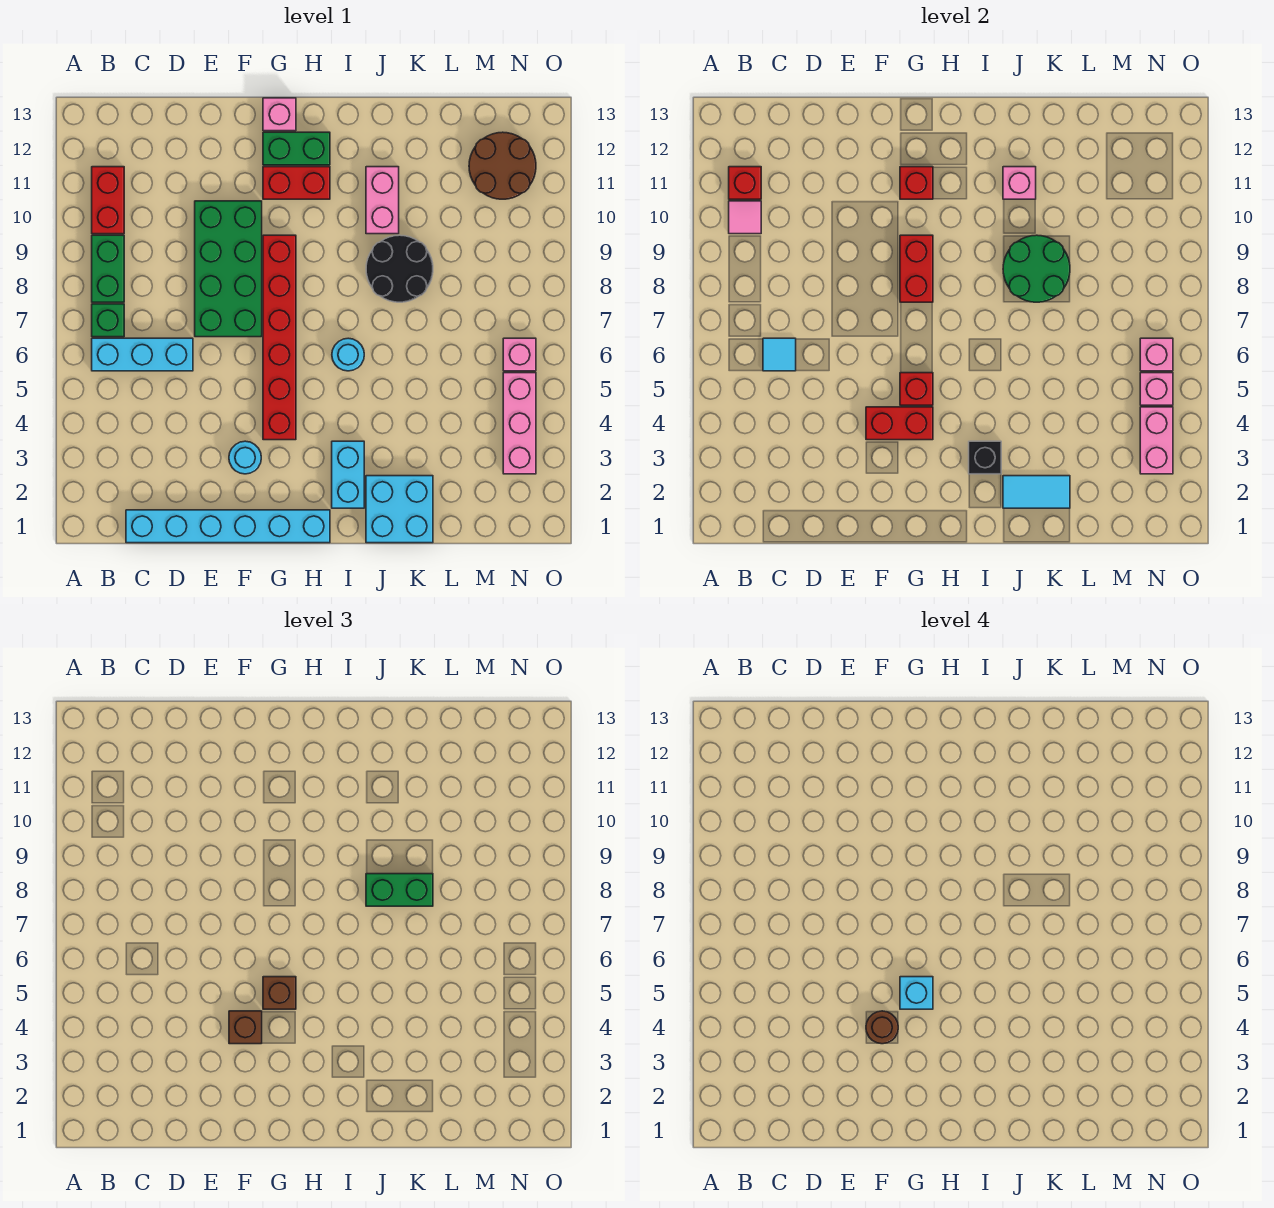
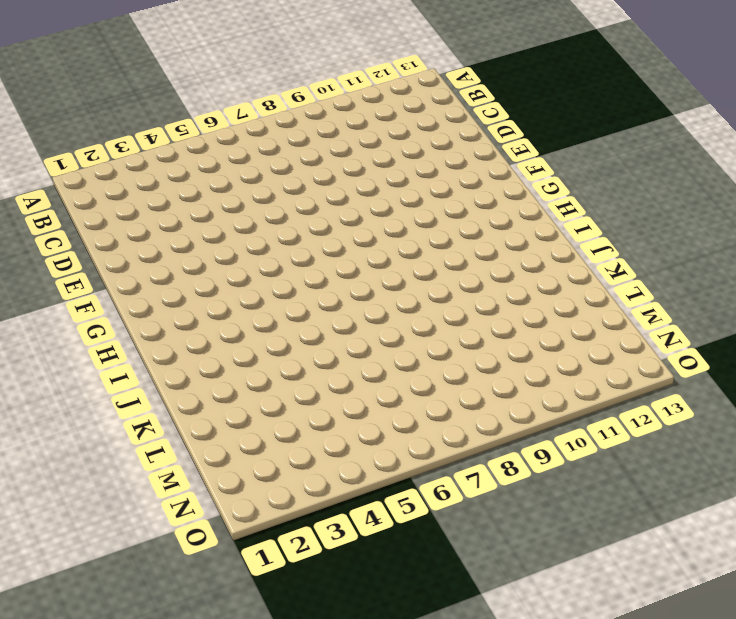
none -> cyan 1x3 brick [92,338,193,371]
none -> green 1x1 brick [92,304,124,337]
none -> green 1x2 brick [92,235,124,302]
none -> red 1x2 brick [92,167,124,234]

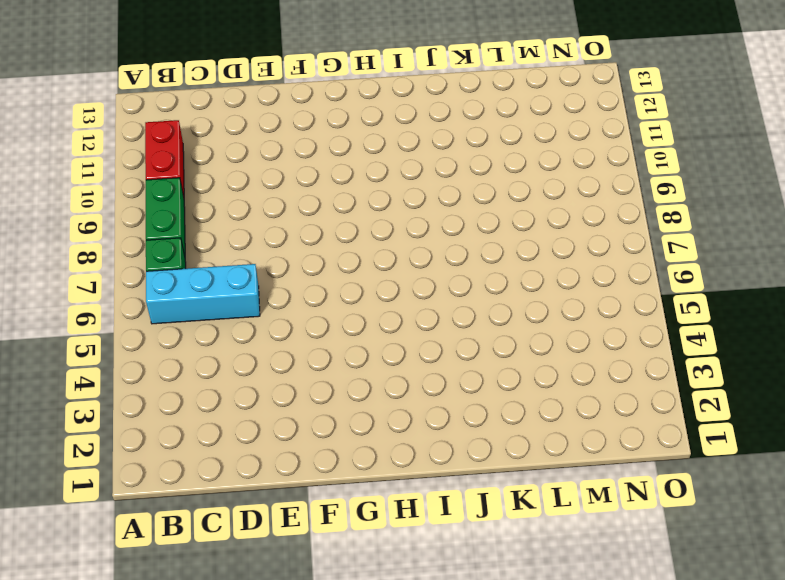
none -> cyan 1x6 brick [126,510,330,543]
none -> green 2x4 brick [195,201,262,337]
none -> cyan 1x1 round brick [229,441,261,474]
none -> red 1x6 brick [263,235,296,440]

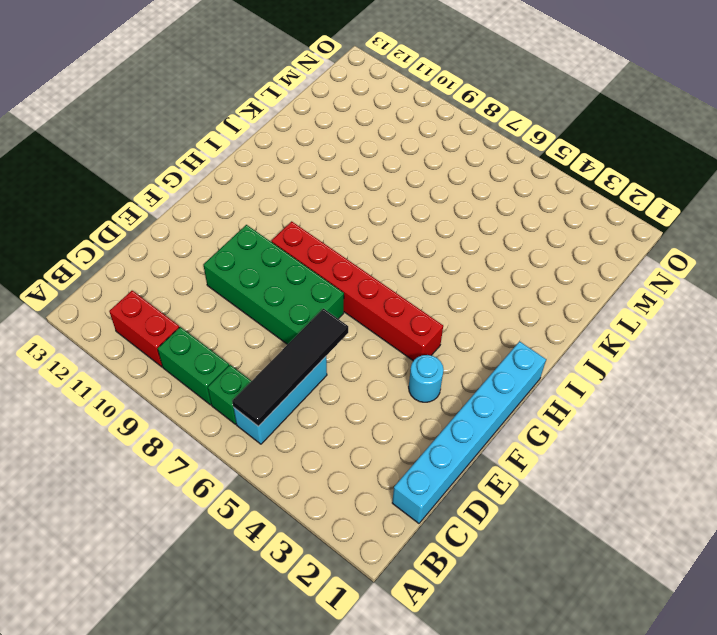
black 1x4 tile [232,309,348,426] -> cyan 1x1 tile [763,338,796,371]
none -> red 1x2 brick [263,167,330,199]
none -> green 1x2 brick [263,132,330,165]
none -> pink 1x1 brick [263,98,296,131]
none -> cyan 1x2 brick [332,441,364,508]

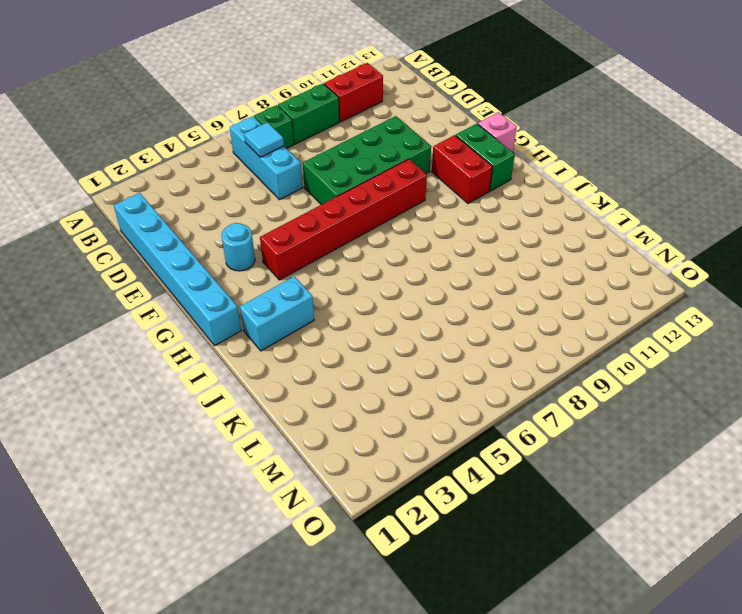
none -> cyan 1x1 round brick [332,338,364,371]
none -> cyan 2x2 brick [366,476,433,543]
none -> black 2x2 round brick [366,235,433,302]
none -> pink 1x2 brick [366,167,399,234]

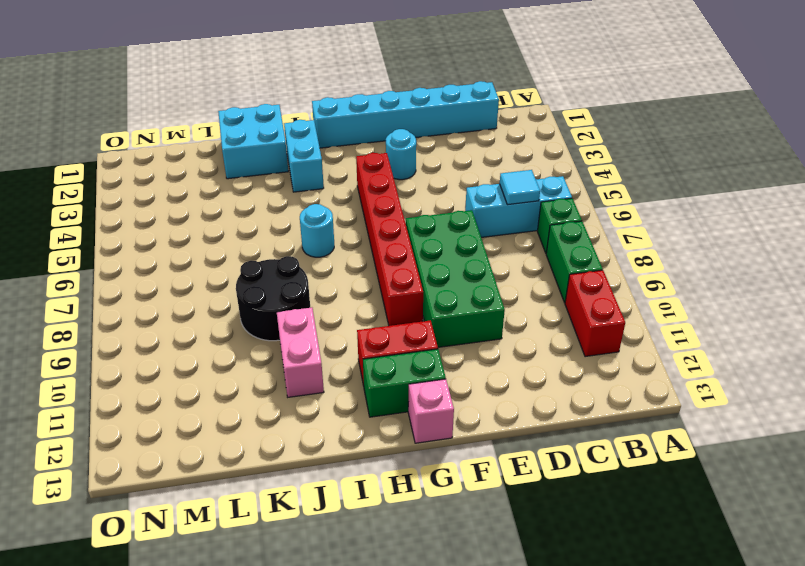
none -> brown 2x2 round brick [469,132,536,199]
none -> pink 1x3 brick [503,373,536,474]
none -> pink 1x1 brick [503,338,536,371]
none -> pink 1x1 tile [729,201,761,234]

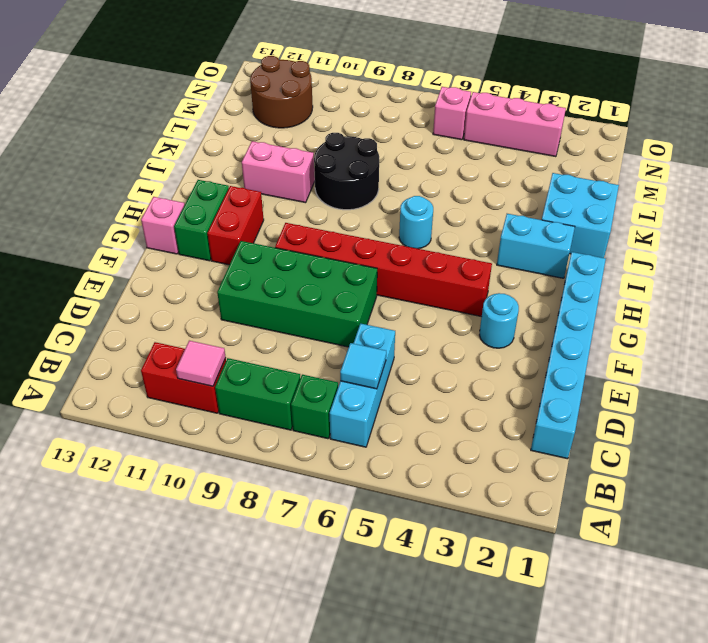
none -> red 1x1 brick [729,167,761,199]
none -> red 1x2 brick [866,407,933,440]
none -> red 1x1 brick [900,373,933,405]
none -> red 1x2 brick [900,235,933,302]

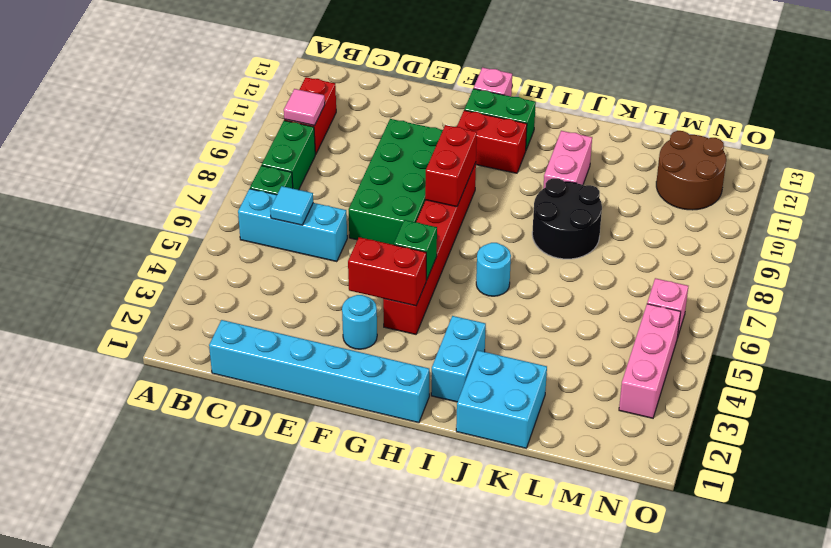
green 1x1 brick [394,220,437,280] -> red 1x1 brick [900,373,933,405]
none -> red 1x1 brick [729,167,761,199]
none -> red 1x1 brick [900,167,933,199]
none -> black 1x1 brick [969,441,1001,474]
none -> cyan 1x2 tile [1003,476,1070,508]

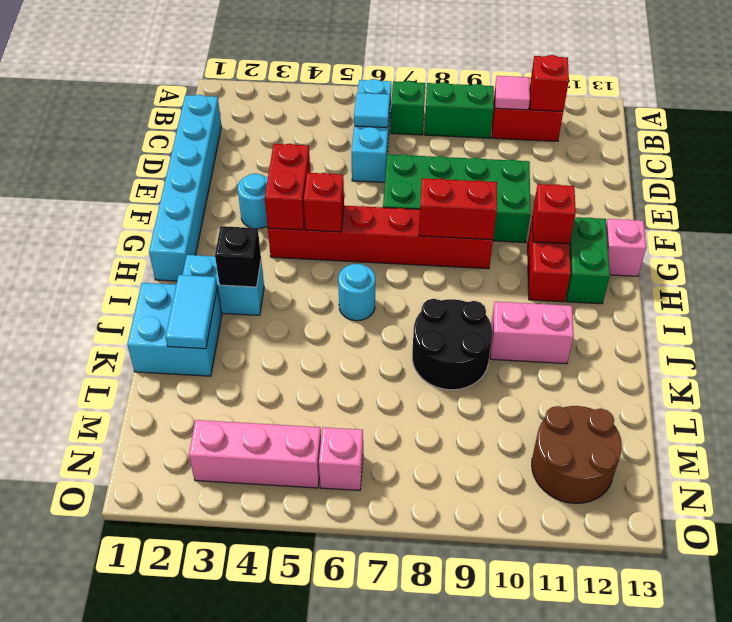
none -> green 2x2 round brick [1003,235,1070,302]
none -> pink 1x1 brick [1003,167,1036,199]
none -> pink 1x2 brick [1140,407,1173,474]
none -> pink 1x1 brick [1140,373,1173,405]

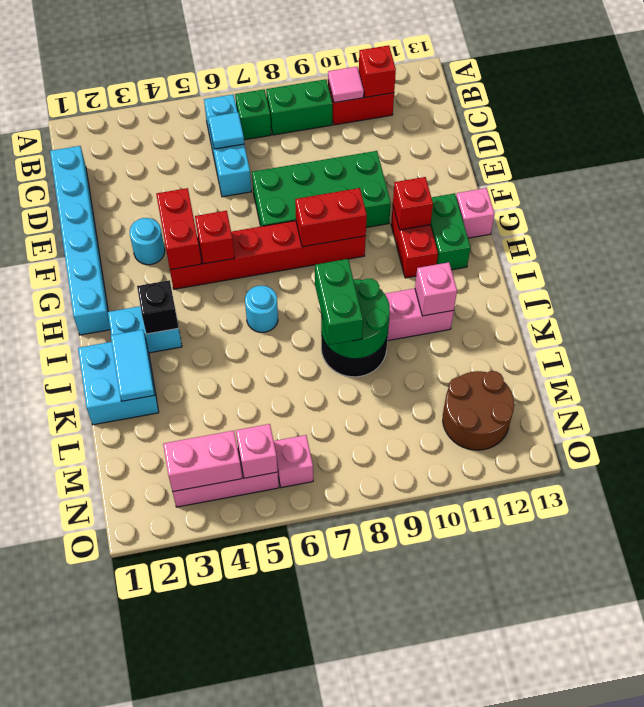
none -> pink 1x1 brick [1140,338,1173,371]
none -> brown 1x1 brick [229,1011,262,1044]
none -> brown 1x1 brick [263,977,296,1009]
none -> brown 1x1 round brick [866,1011,898,1044]

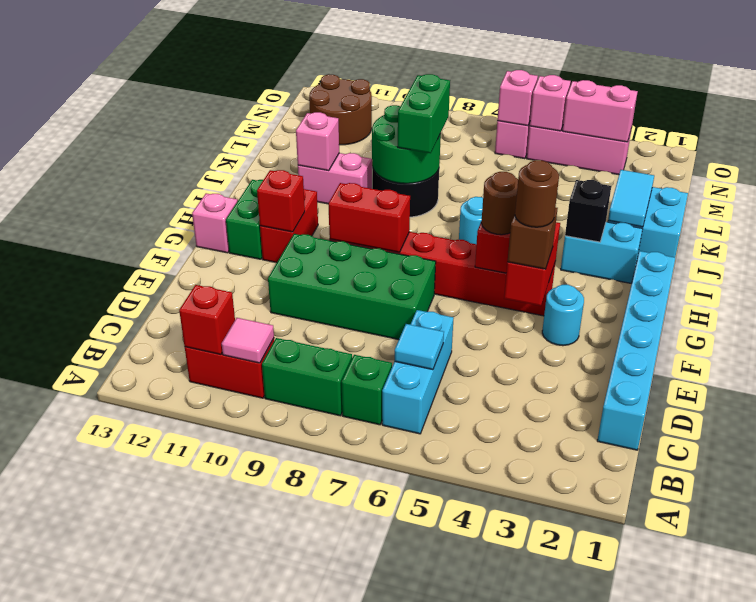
brown 1x1 round brick [481,172,518,235] -> brown 1x1 brick [263,977,296,1009]
none -> cyan 1x1 brick [900,977,933,1009]

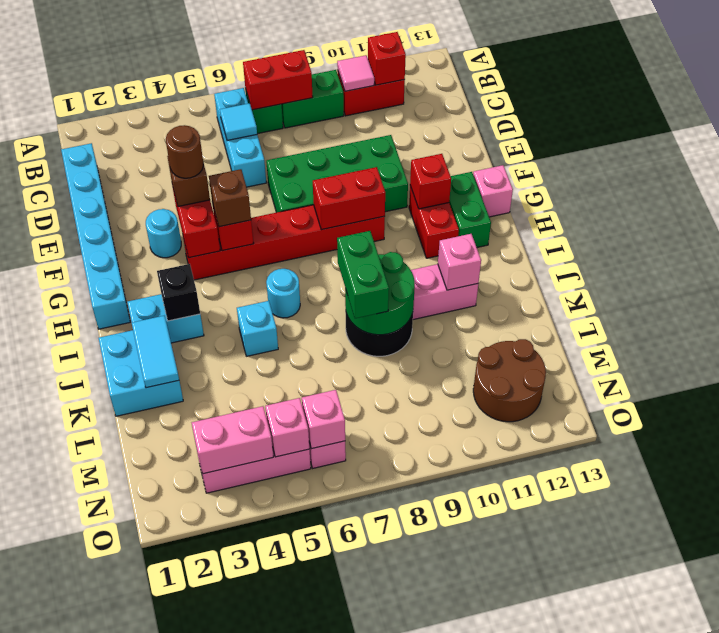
red 1x2 brick [243,50,313,110] -> none
cyan 1x1 brick [237,301,278,356] -> cyan 1x1 brick moved to [900,977,933,1009]

